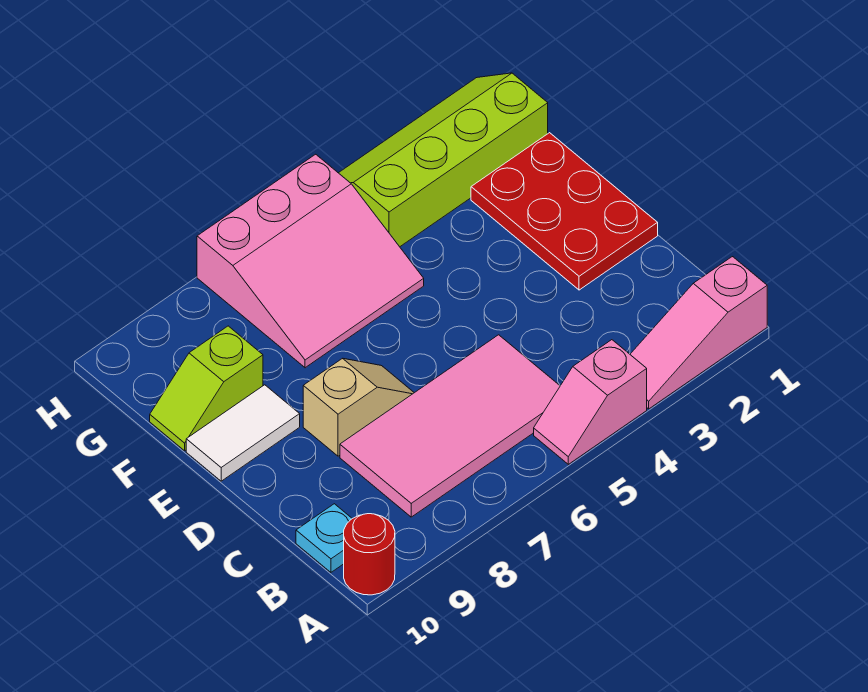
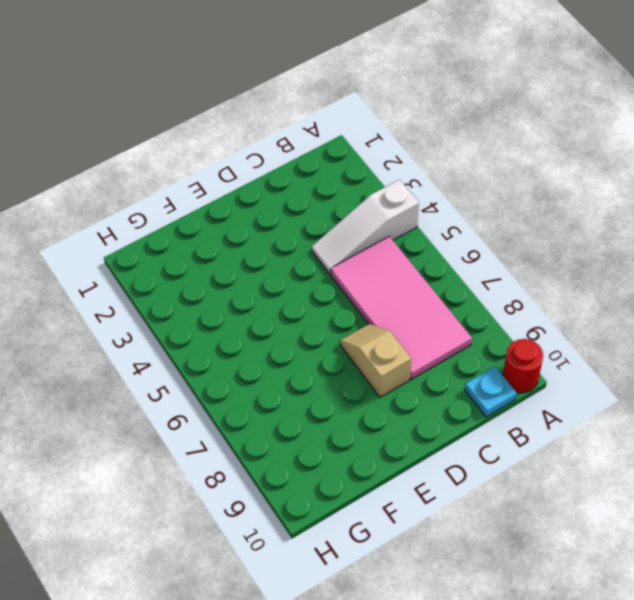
white 1x3 slope [312,179,419,274] -> pink 1x2 slope [534,340,647,464]
none -> pink 1x3 slope [630,257,767,409]
none -> red 2x3 plate [471,133,658,290]

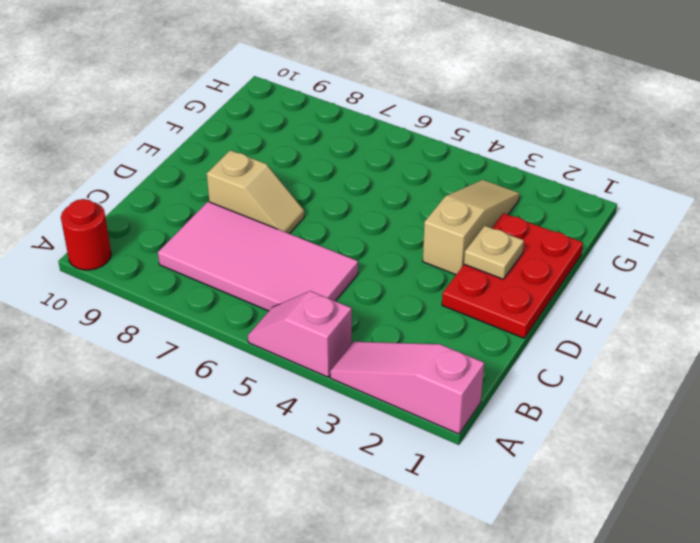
tan 1x1 plate [464,226,524,279] -> none
tan 1x3 slope [423,180,520,275] -> lime 2x4 slope [339,73,548,247]
none -> cyan 1x1 plate [296,504,352,572]
none -> white 1x2 tile [186,385,300,481]

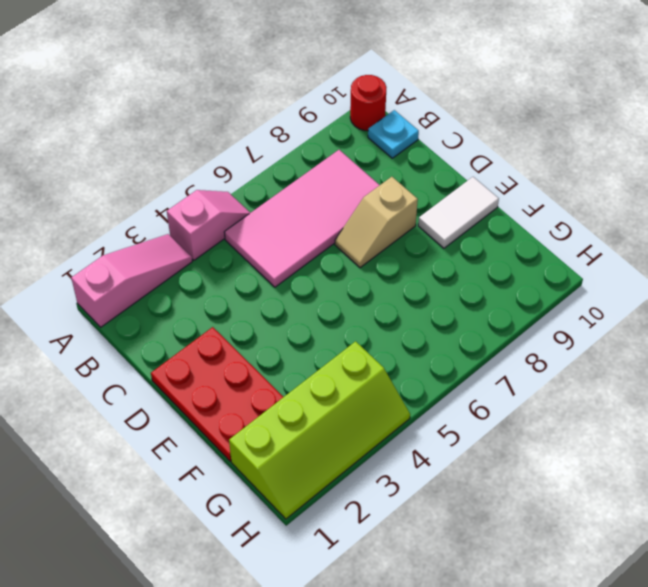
none -> pink 3x3 slope [197,154,424,368]
none -> lime 1x2 slope [150,326,263,451]

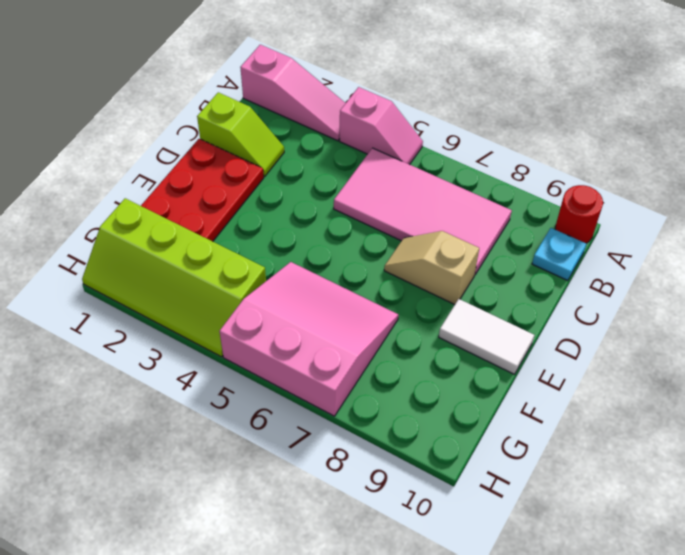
lime 1x2 slope [197,92,284,177] -> lime 1x2 slope moved to [150,326,263,451]

